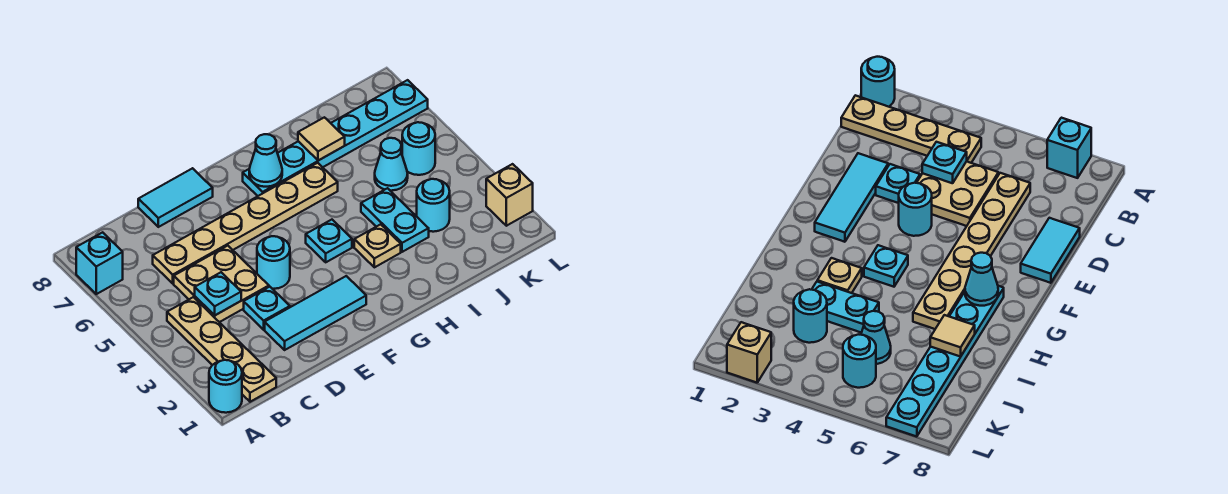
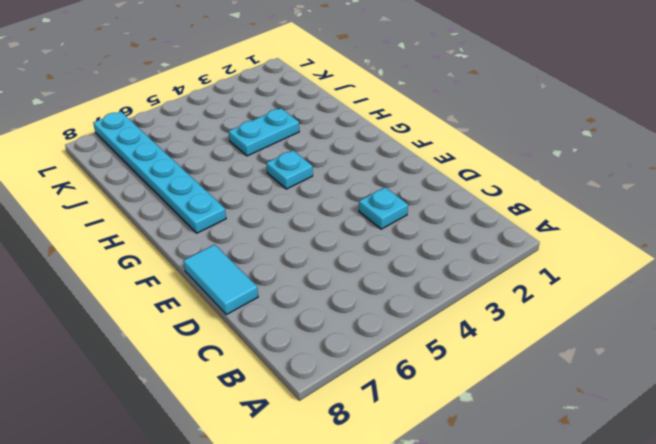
none -> cyan 1x1 round brick [209,360,242,413]
none -> cyan 1x1 brick [76,232,123,294]
none -> tan 1x4 plate [167,297,276,402]

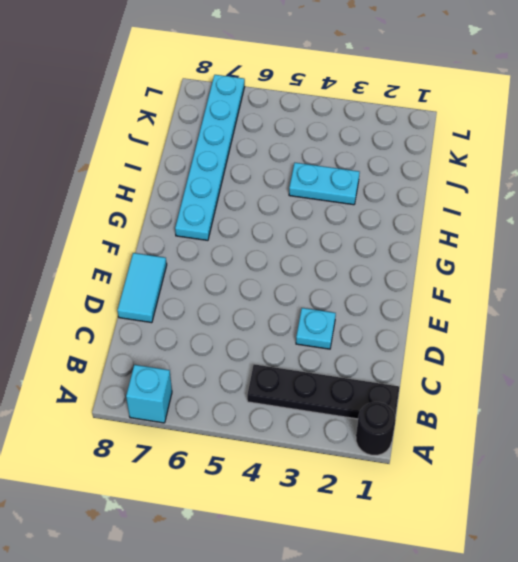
black 1x1 round brick [356,402,396,455] -> cyan 1x1 round brick [209,360,242,413]
black 1x4 plate [247,364,399,419] -> tan 1x4 plate [167,297,276,402]
none -> tan 2x2 plate [174,246,269,322]
none -> tan 1x6 plate [153,163,338,283]
none -> cyan 1x3 tile [265,276,366,350]

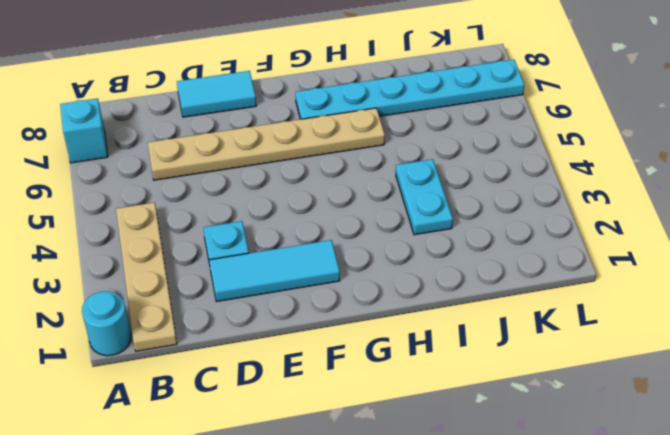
none -> tan 2x2 plate [174,246,269,322]
none -> cyan 1x1 round brick [257,236,290,289]
none -> cyan 1x1 plate [306,220,352,262]

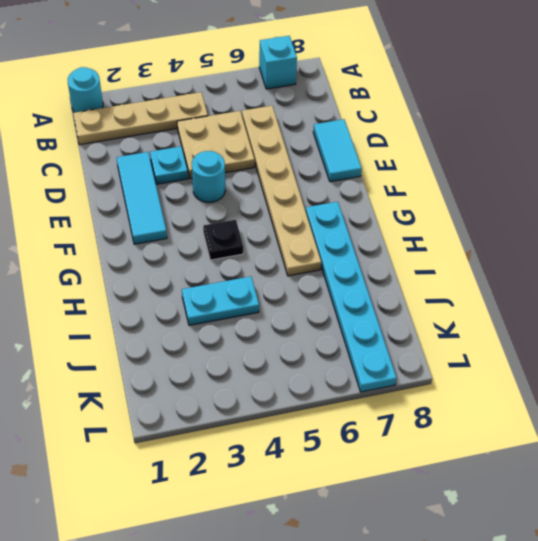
black 1x1 plate [203,220,243,260] -> cyan 1x1 plate [306,220,352,262]
none -> tan 1x1 plate [354,224,401,267]
none -> cyan 1x1 round brick [417,179,450,232]
none -> cyan 1x1 cone [375,138,408,191]

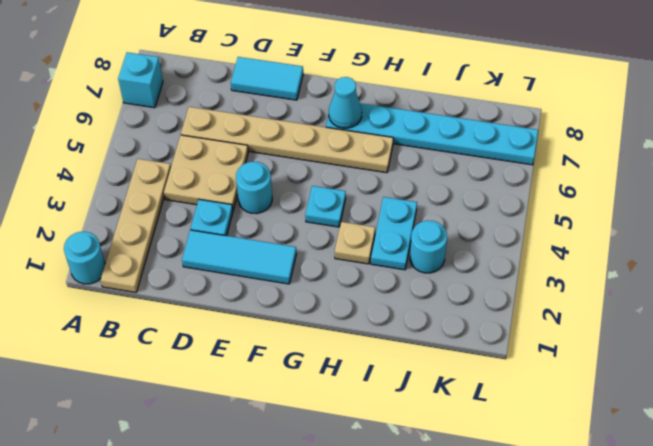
none -> cyan 1x1 cone [375,138,408,191]
none -> cyan 1x1 round brick [402,122,435,175]
none -> tan 1x1 brick [486,164,533,226]

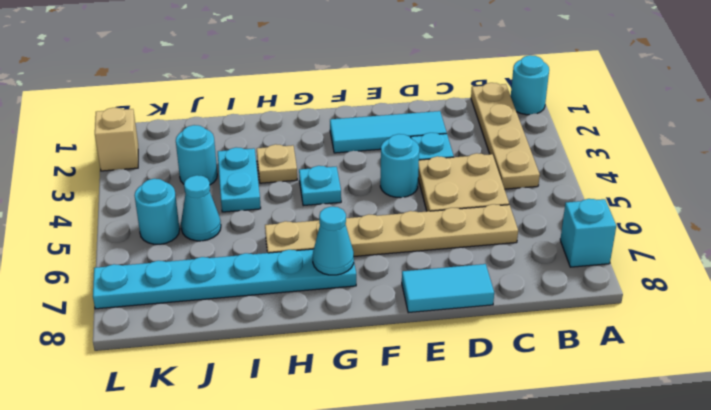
none -> cyan 1x1 plate [195,272,241,315]
none -> tan 1x1 tile [298,117,345,161]

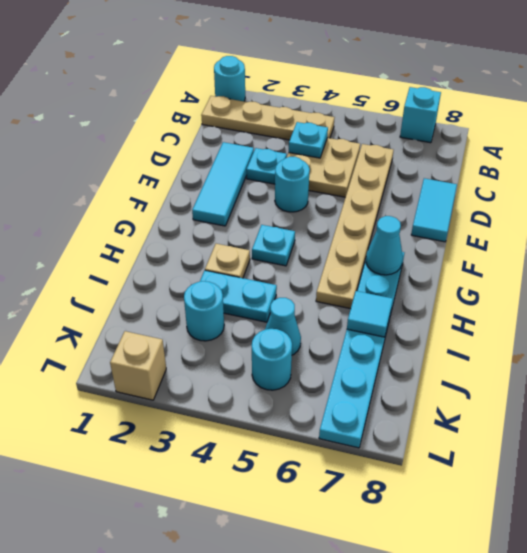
cyan 1x1 tile [347,291,393,337] -> tan 1x1 tile [298,117,345,161]

